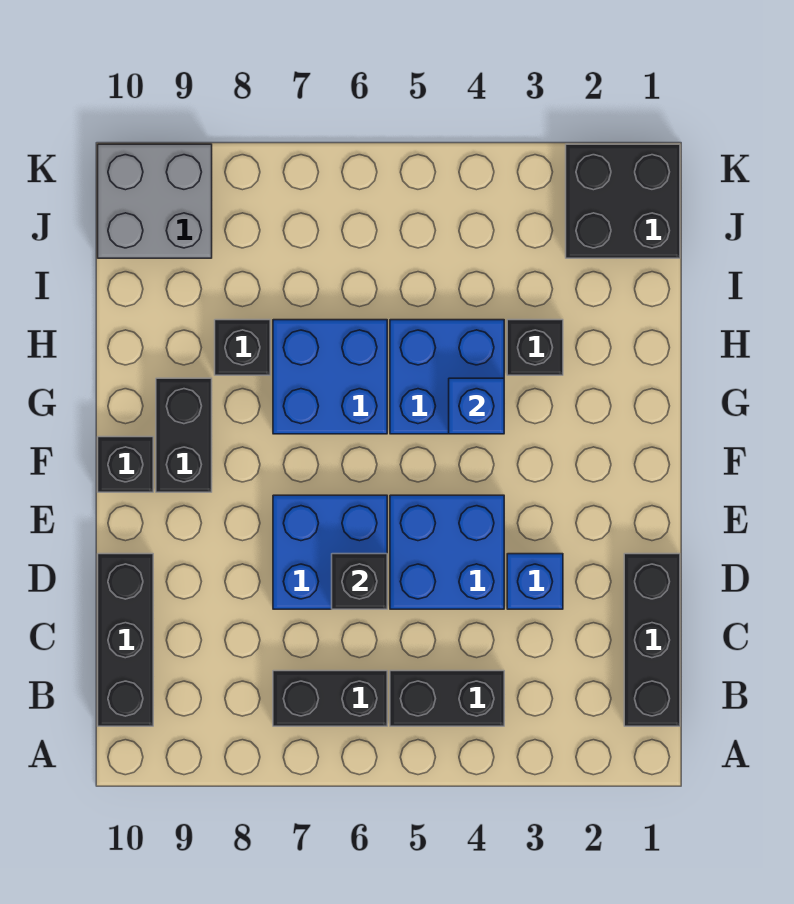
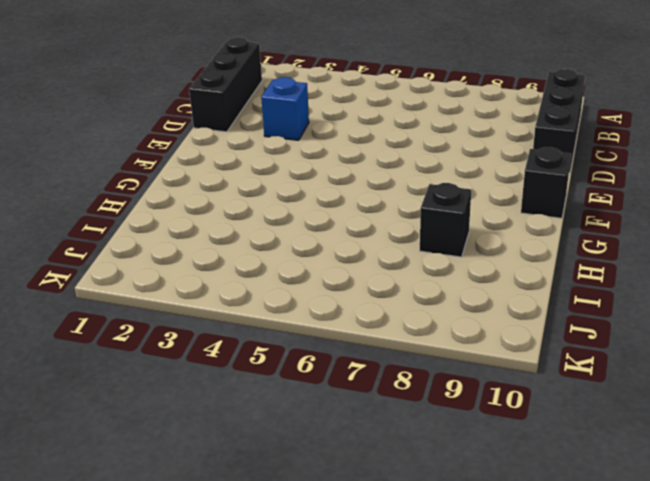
none -> black 1x2 brick [390,671,504,726]
none -> black 1x2 brick [273,671,387,726]
none -> blue 2x2 brick [390,495,504,609]

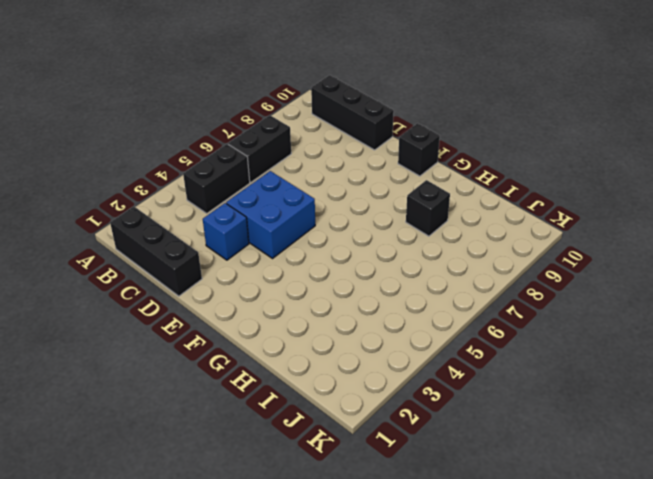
none -> blue 2x2 brick [273,495,387,609]
none -> black 1x2 brick [156,378,212,492]
none -> blue 2x2 brick [390,320,504,434]

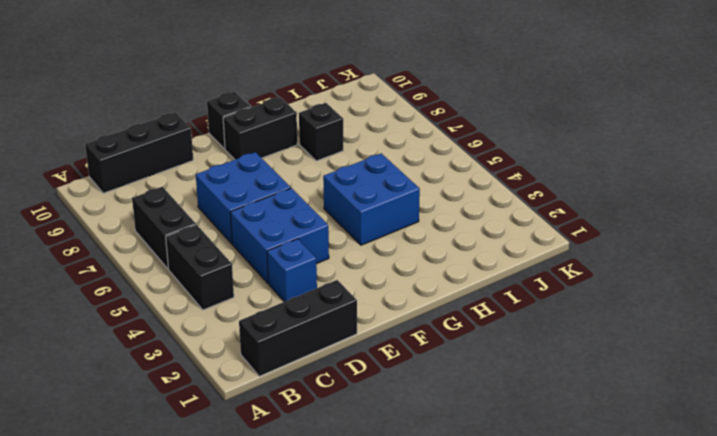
none -> blue 2x2 brick [273,320,387,434]
none -> black 1x1 brick [507,320,563,375]
none -> black 2x2 brick [566,144,680,258]

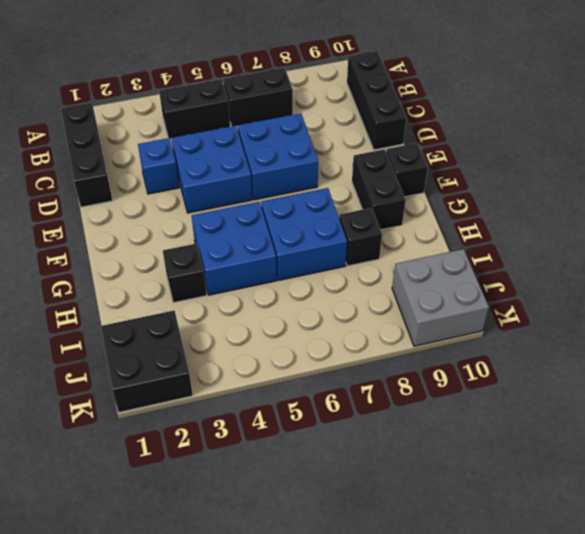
none -> black 1x1 brick [332,554,387,609]
none -> blue 1x1 brick [449,378,504,434]

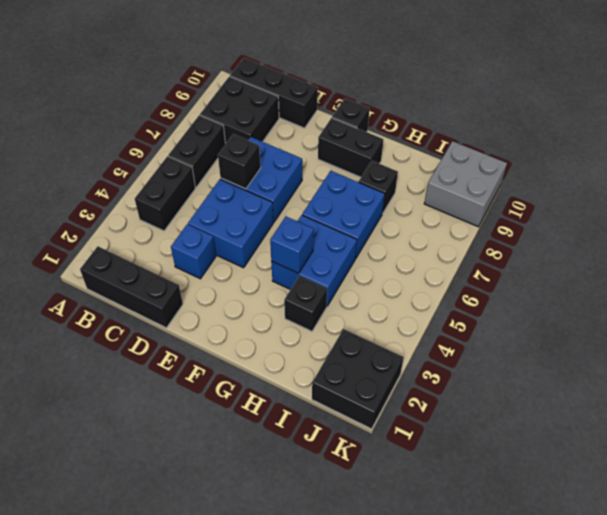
black 2x2 brick [200,76,279,144] -> none

